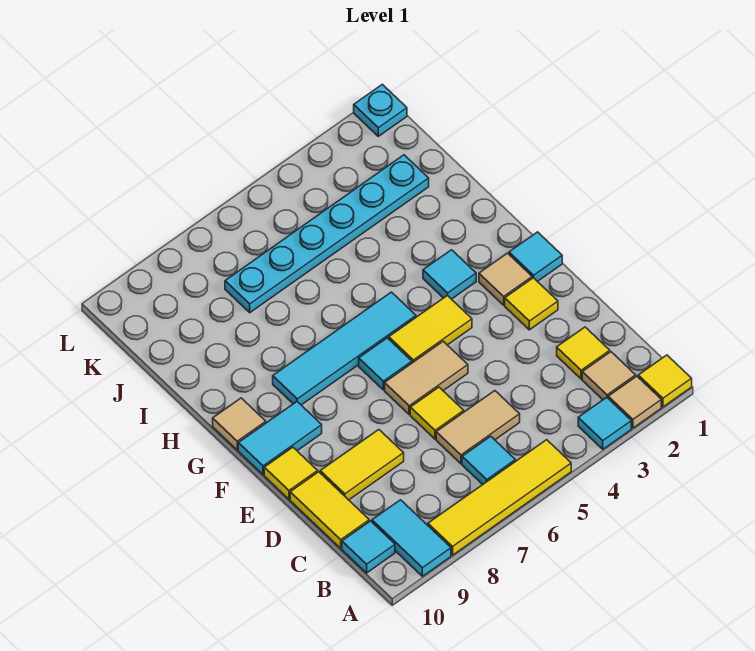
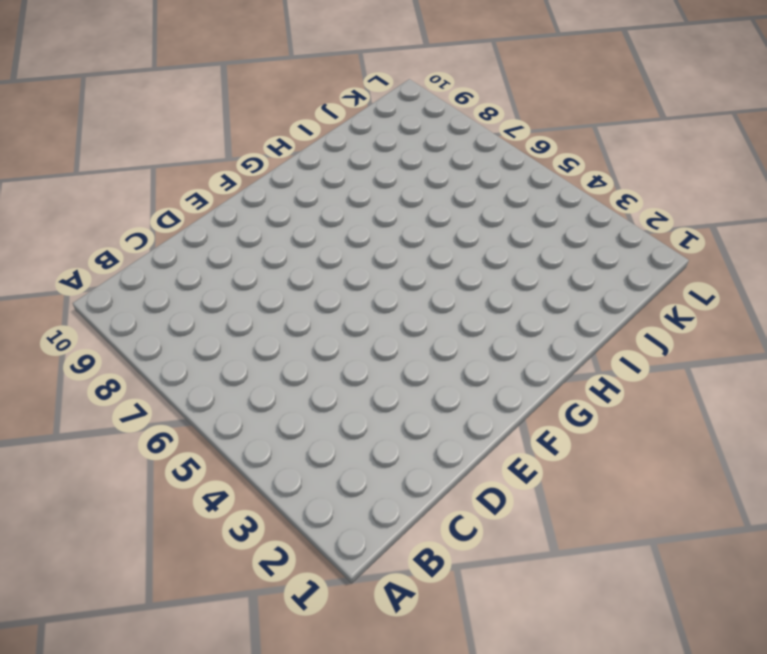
none -> yellow 1x1 tile [638,355,692,407]
none -> tan 1x1 tile [608,376,661,428]
none -> cyan 1x1 tile [578,397,631,449]

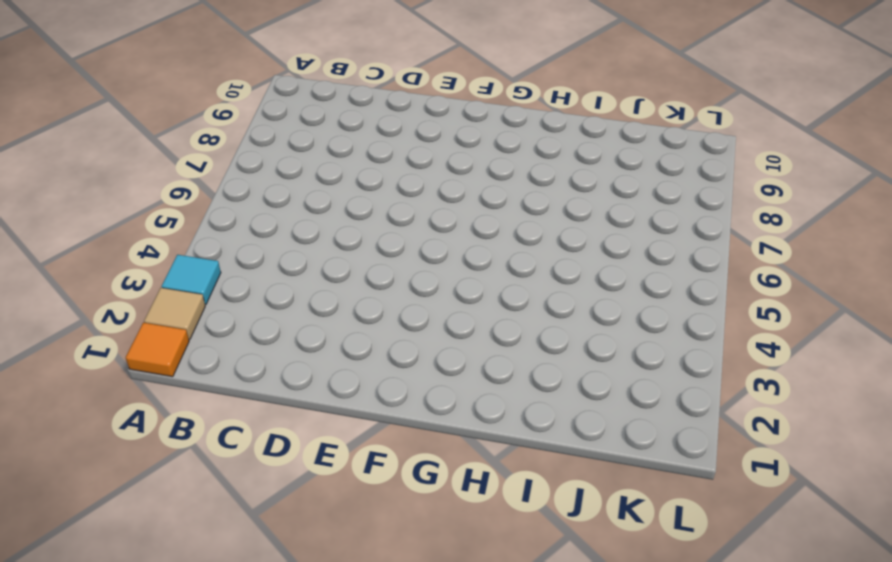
orange 1x1 tile [126,323,189,377] -> yellow 1x1 tile [638,355,692,407]
none -> yellow 1x4 tile [428,440,571,555]
none -> cyan 1x2 tile [372,500,451,576]
none -> tan 1x1 tile [582,352,636,400]

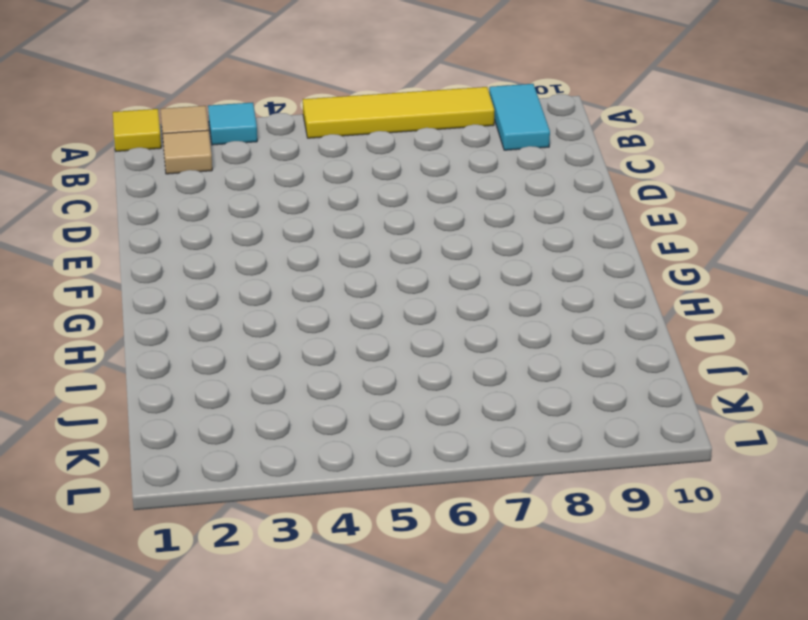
none -> cyan 1x1 tile [462,436,515,485]
none -> cyan 1x1 tile [342,521,395,573]
none -> yellow 1x1 tile [557,327,610,379]

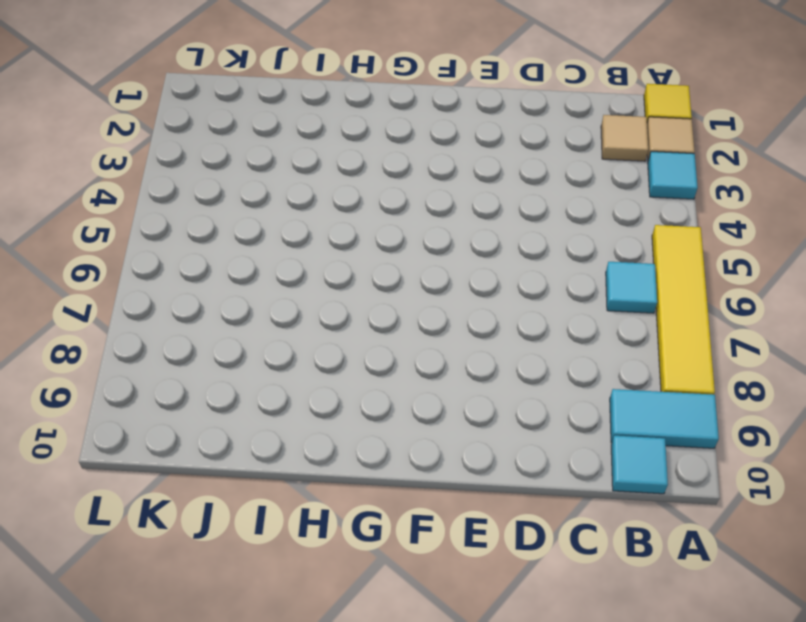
none -> yellow 1x1 tile [557,327,610,379]
none -> tan 1x2 tile [436,391,520,464]
none -> yellow 1x2 tile [290,472,369,548]

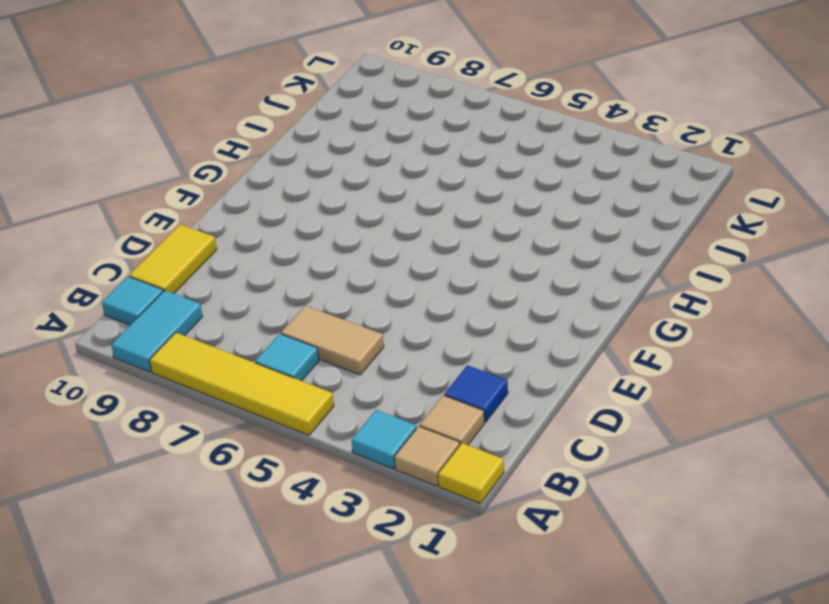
blue 1x1 tile [444,365,508,422] -> yellow 1x1 tile [557,327,610,379]
none -> yellow 1x1 tile [410,387,464,439]
none -> yellow 1x2 tile [320,430,404,500]
none -> yellow 1x1 tile [505,278,558,330]

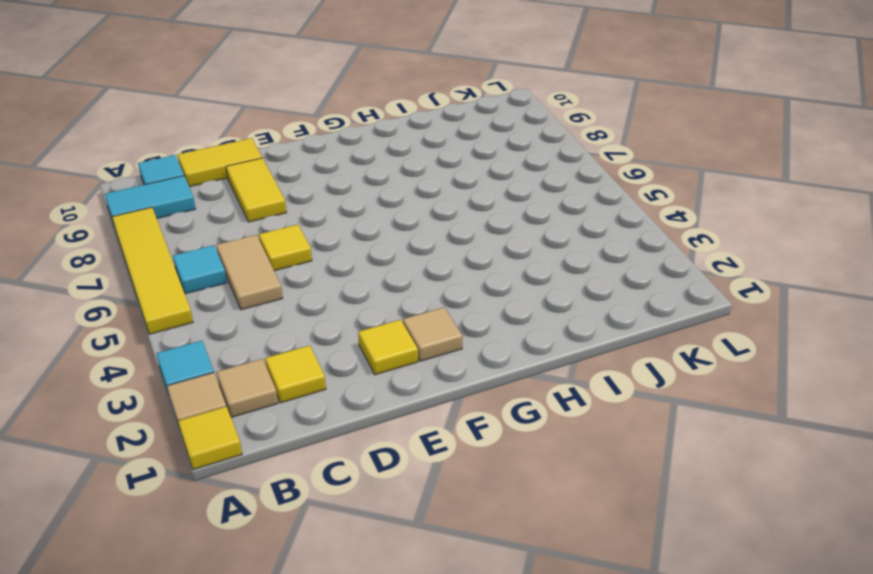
none -> tan 1x2 tile [385,341,468,415]
none -> yellow 1x1 tile [264,447,318,499]
none -> cyan 1x1 tile [509,232,562,282]

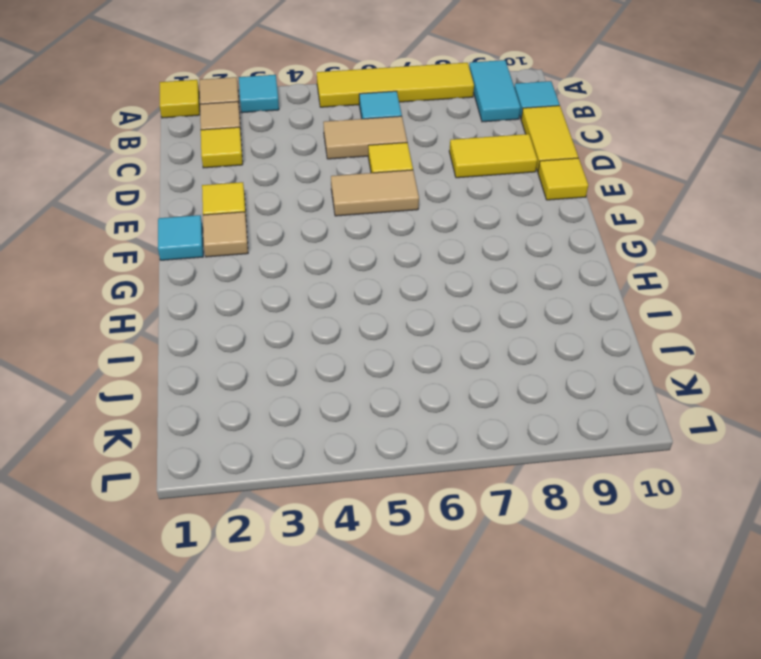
none -> yellow 1x2 tile [389,295,472,363]
none -> cyan 1x1 tile [359,338,412,390]
none -> cyan 1x2 tile [238,402,322,475]

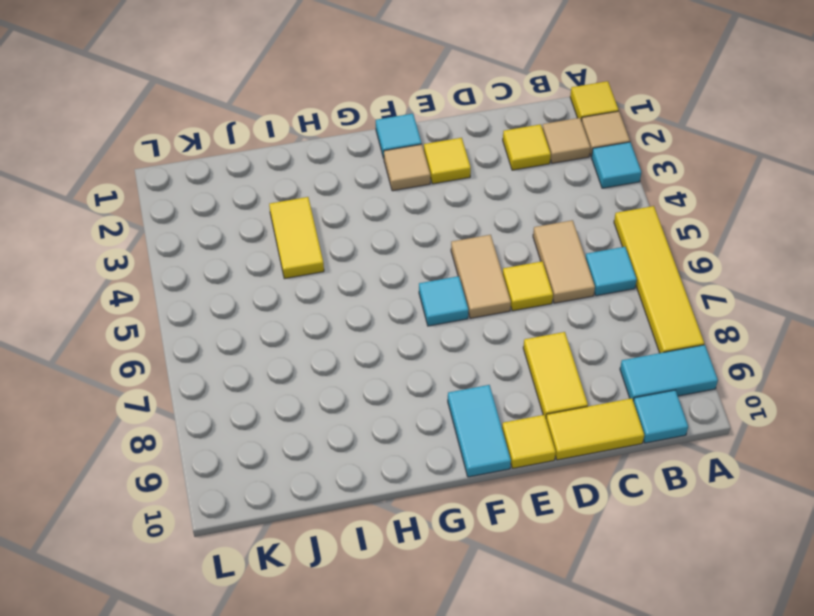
yellow 1x2 tile [269,197,324,279] -> yellow 1x2 tile moved to [389,295,472,363]
none -> cyan 1x1 tile [423,250,476,299]
none -> cyan 1x4 tile [273,292,416,405]
none -> tan 1x1 tile [213,398,266,450]

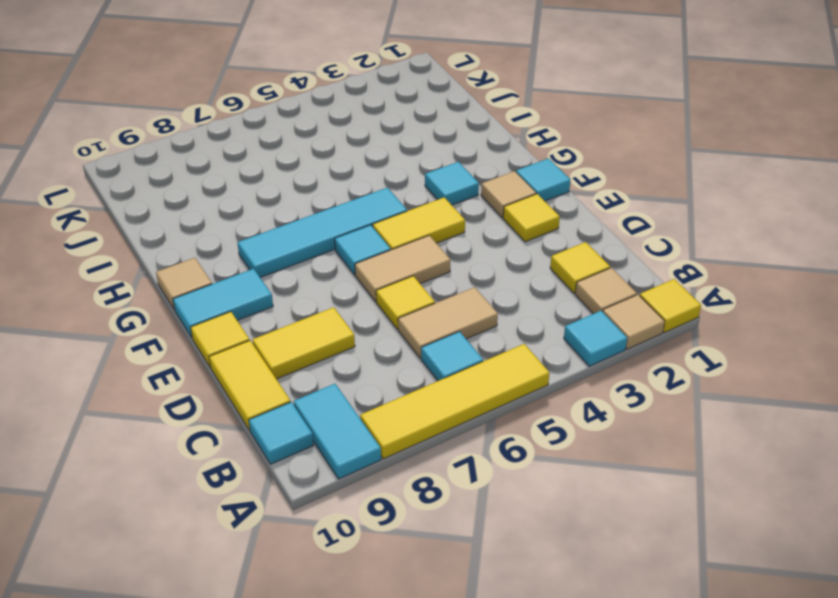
none -> cyan 1x6 plate [225,155,429,313]
none -> cyan 1x1 plate [354,84,407,136]

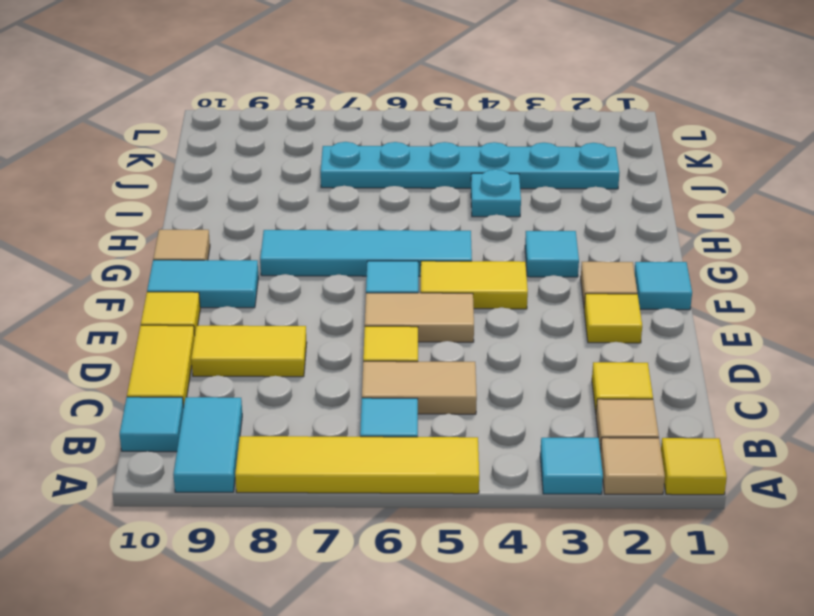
cyan 1x1 plate [471,169,521,217] -> cyan 1x1 plate moved to [354,84,407,136]

